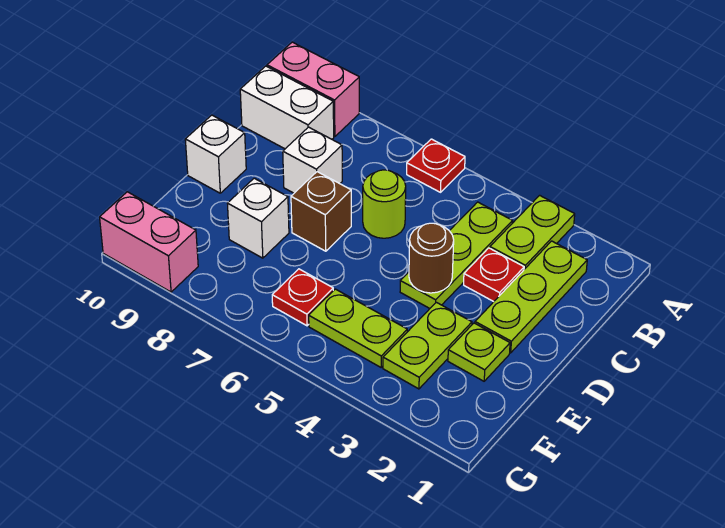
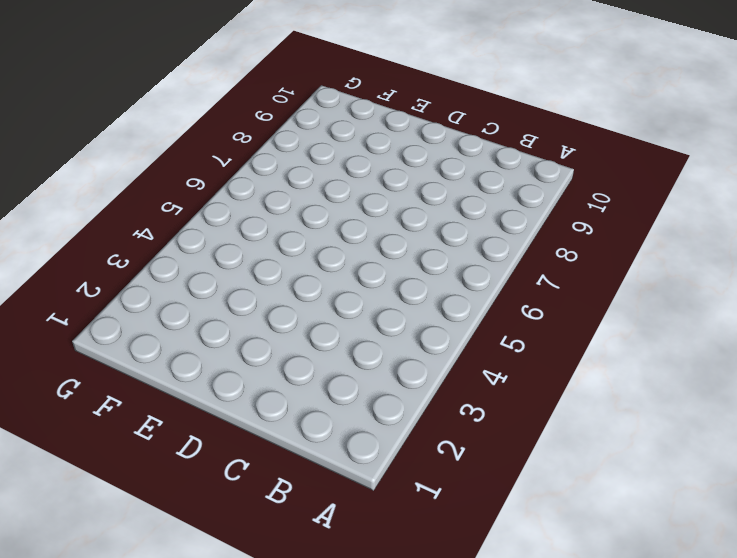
none -> lime 1x2 plate [490,195,575,269]
none -> red 1x1 plate [407,139,465,192]
none -> pink 1x2 brick [267,42,359,137]

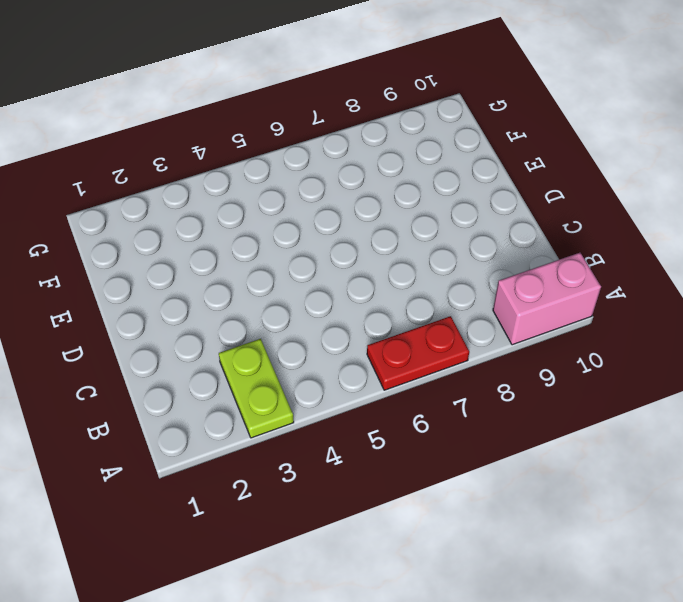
red 1x2 plate [367,316,469,390] -> red 1x1 plate [407,139,465,192]
none -> lime 1x3 plate [475,241,587,353]
none -> lime 1x3 plate [400,202,513,308]
none -> white 1x2 brick [240,66,334,149]

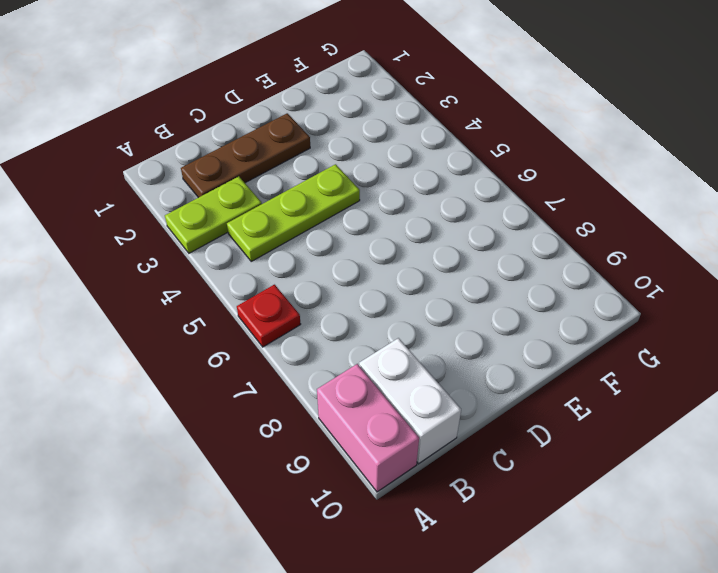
brown 1x3 plate [181,113,310,198] -> lime 1x3 plate [475,241,587,353]
none -> red 1x1 plate [464,248,524,302]
none -> lime 1x1 round brick [363,170,406,238]
none -> white 1x1 brick [283,127,342,193]

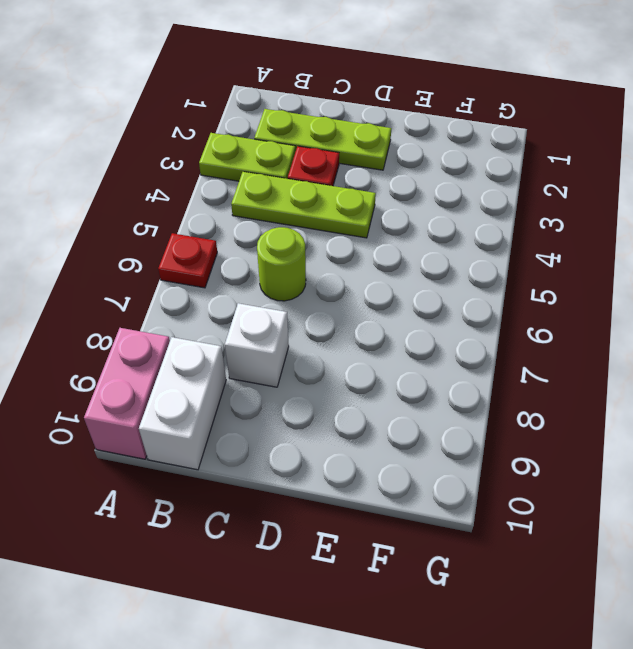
none -> brown 1x1 brick [291,172,351,251]
none -> white 1x1 brick [185,115,246,193]
none -> lime 1x1 plate [448,323,510,381]

